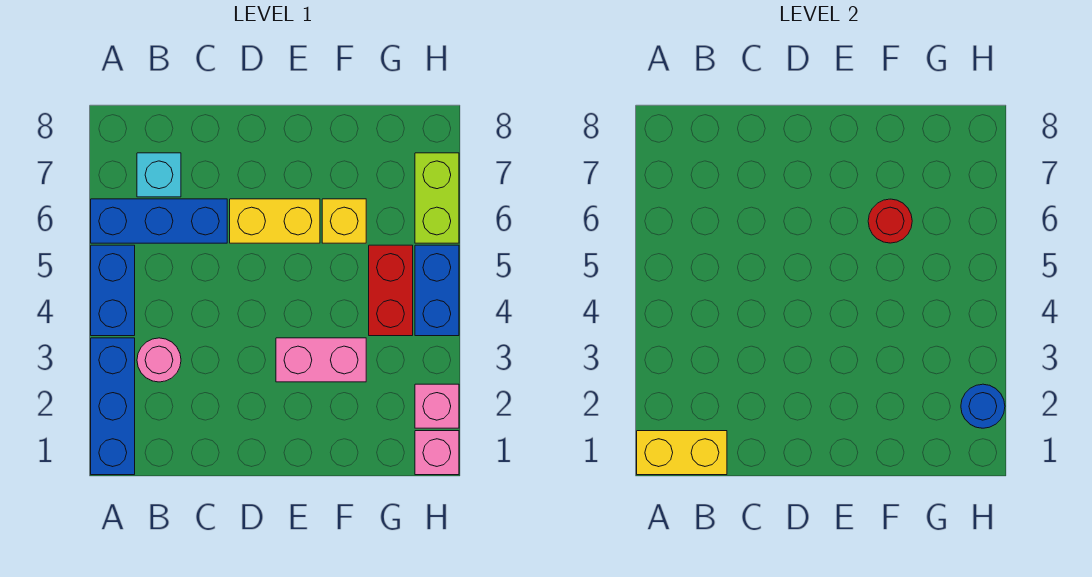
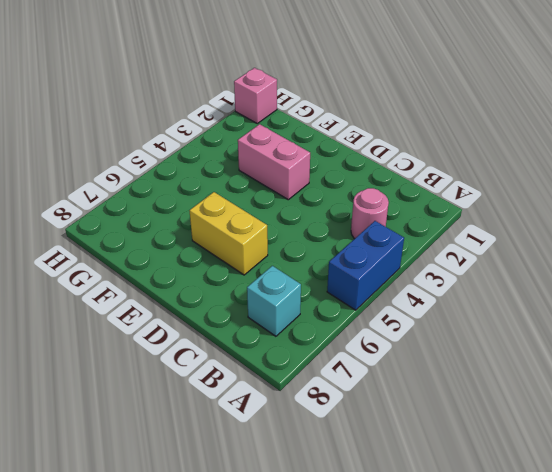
none -> blue 1x3 brick [91,338,135,475]
none -> blue 1x3 brick [91,199,227,243]
none -> yellow 1x1 brick [322,199,366,243]

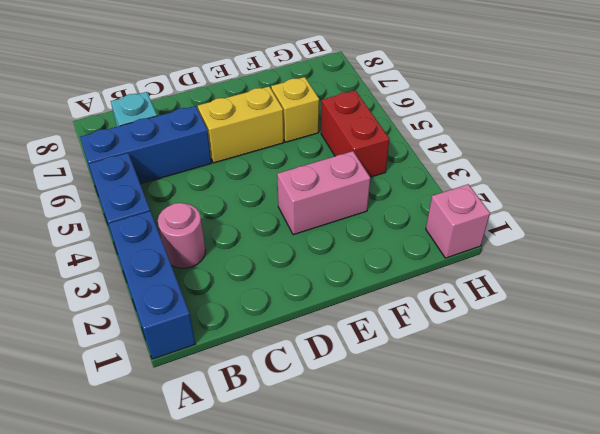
none -> pink 1x1 brick [415,384,459,428]
none -> blue 1x2 brick [415,245,459,336]
none -> lime 1x2 brick [415,153,459,243]

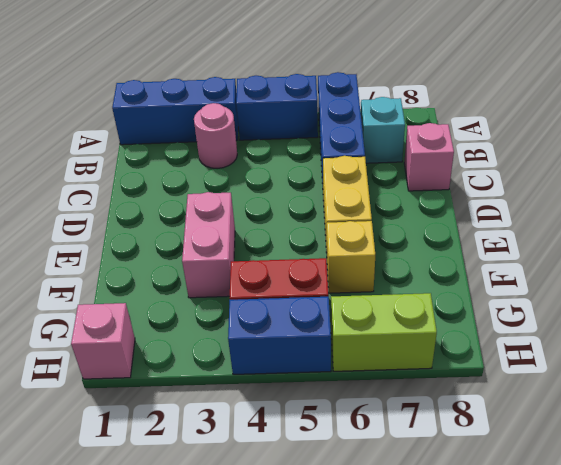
pink 1x1 brick [404,123,454,191] -> pink 1x1 brick moved to [415,384,459,428]
none -> yellow 1x2 brick [637,431,727,475]
none -> red 1x1 round brick [868,199,912,243]
none -> blue 1x1 round brick [961,384,1005,428]

